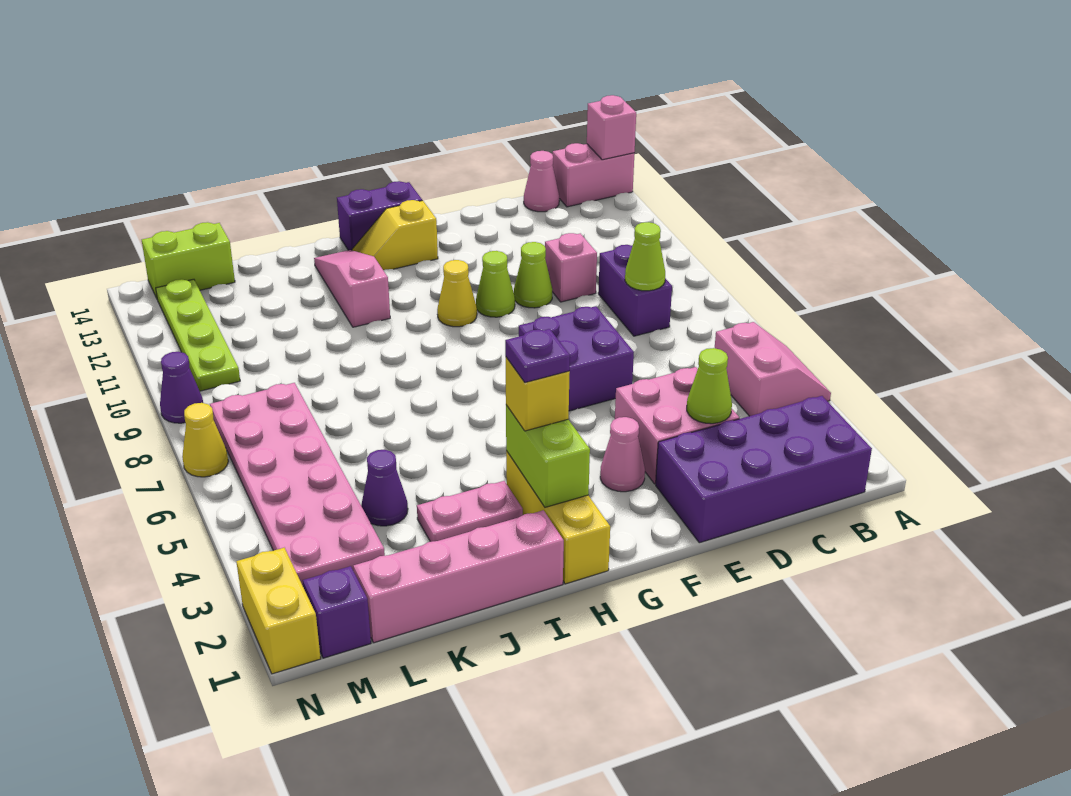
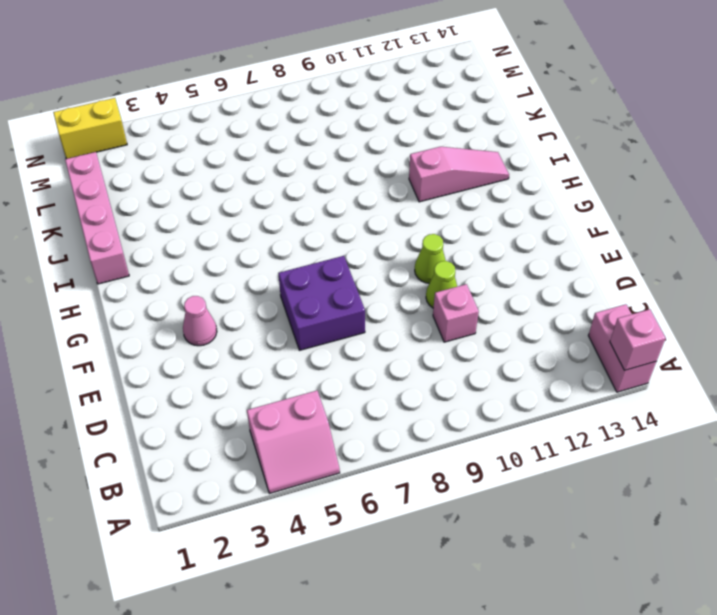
none -> purple 2x4 brick [656,396,872,543]
none -> purple 1x2 brick [598,245,672,336]
none -> pink 1x1 cone [524,151,559,212]
none -> pink 2x2 brick [615,367,739,484]

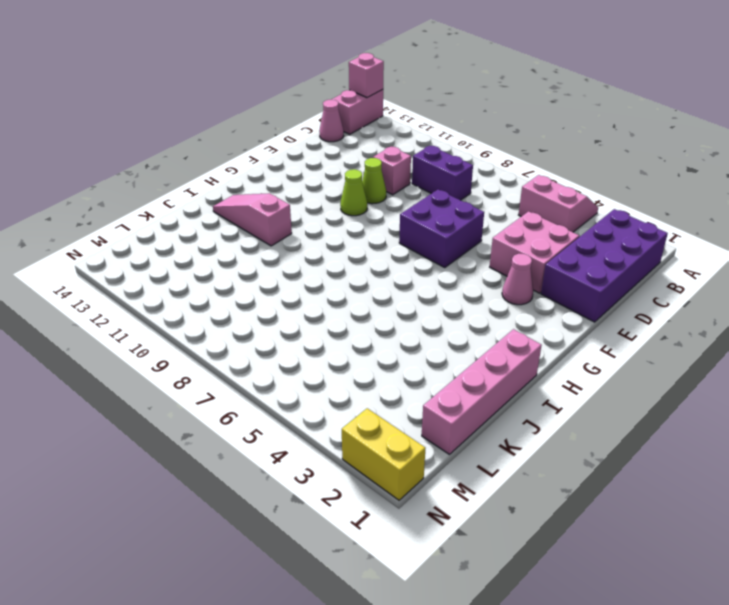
none -> yellow 1x1 cone [437,260,477,327]
none -> yellow 1x2 slope [352,200,438,270]
none -> purple 1x2 brick [337,181,422,250]
none -> yellow 1x3 brick [506,451,610,584]

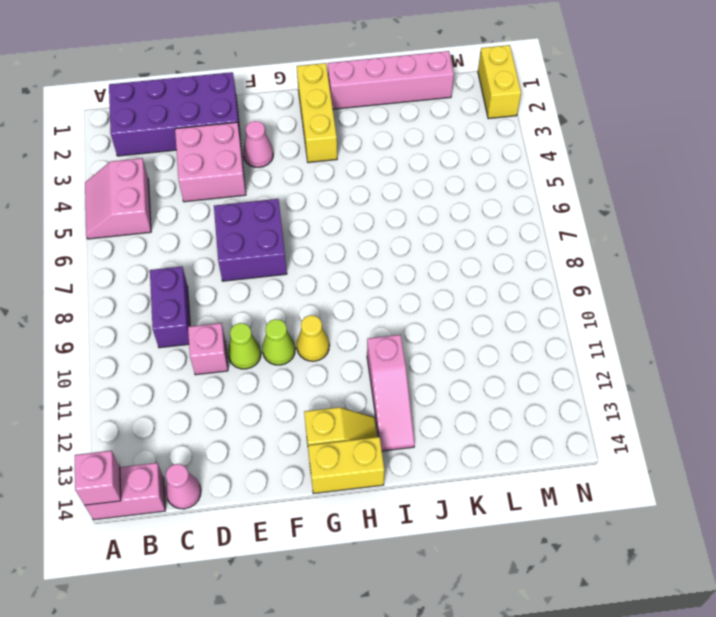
yellow 1x2 brick [308,437,384,494] -> purple 1x2 brick [337,181,422,250]
none -> pink 1x2 plate [417,481,523,542]
none -> purple 1x1 cone [361,450,408,526]
none -> pink 2x6 plate [210,383,385,586]
none -> lime 1x2 brick [142,222,235,298]

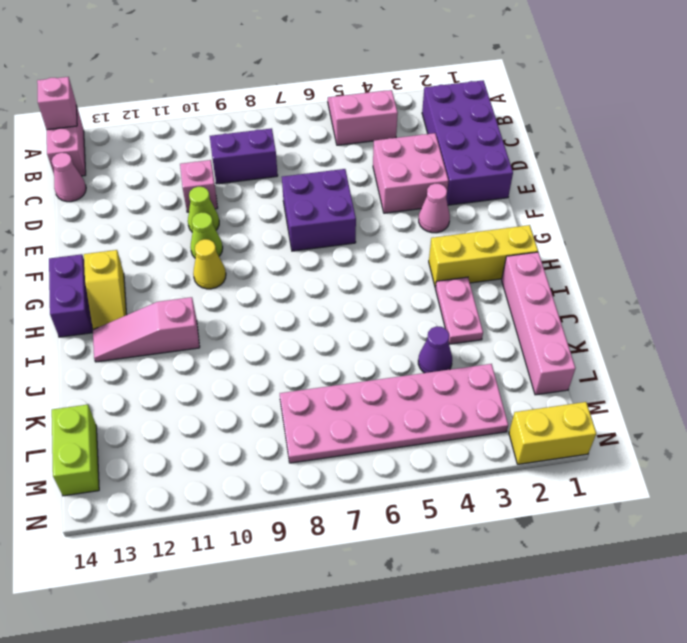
none -> purple 1x1 brick [303,566,371,658]
none -> lime 1x4 plate [156,279,240,391]
none -> yellow 1x1 cone [182,403,228,477]
none -> purple 1x1 cone [160,352,203,423]

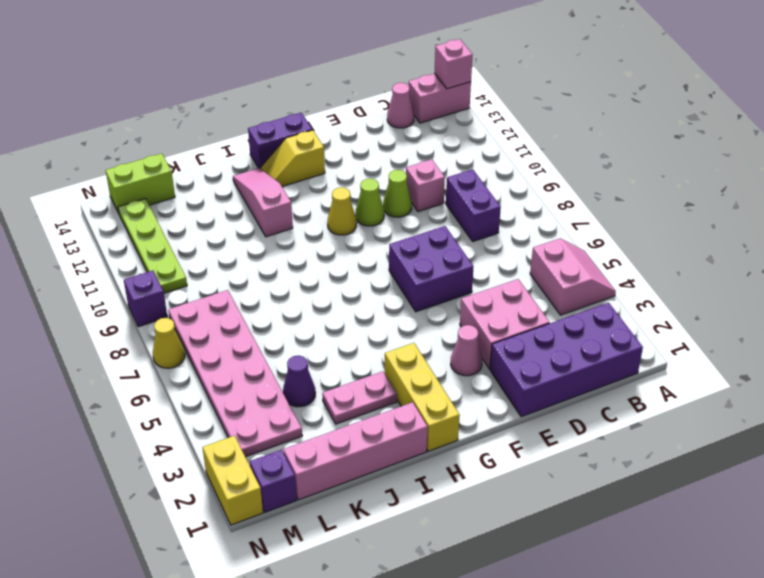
purple 1x1 brick [124,271,167,327] -> purple 1x1 cone [160,352,203,423]
none -> lime 1x1 cone [625,222,665,291]
none -> lime 1x1 cone [687,348,732,424]
none -> lime 1x2 brick [506,405,590,507]
none -> yellow 1x1 brick [506,357,570,431]

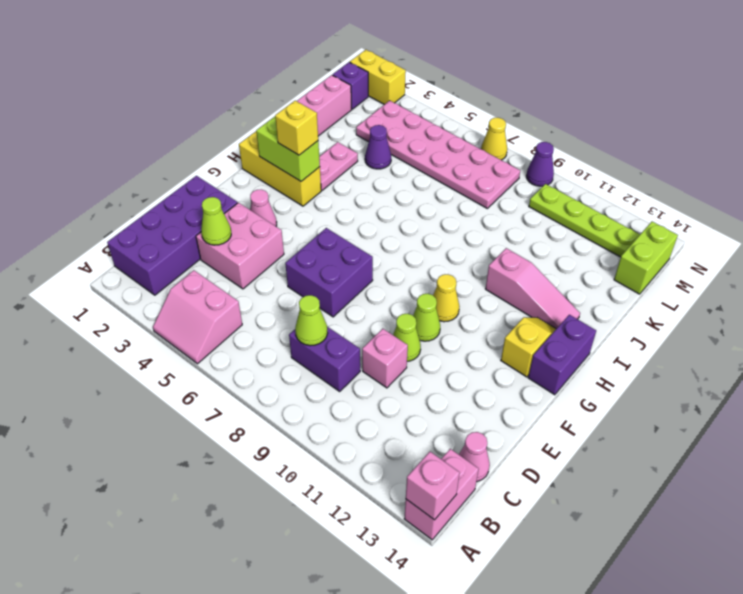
none -> purple 1x1 plate [505,329,570,382]

